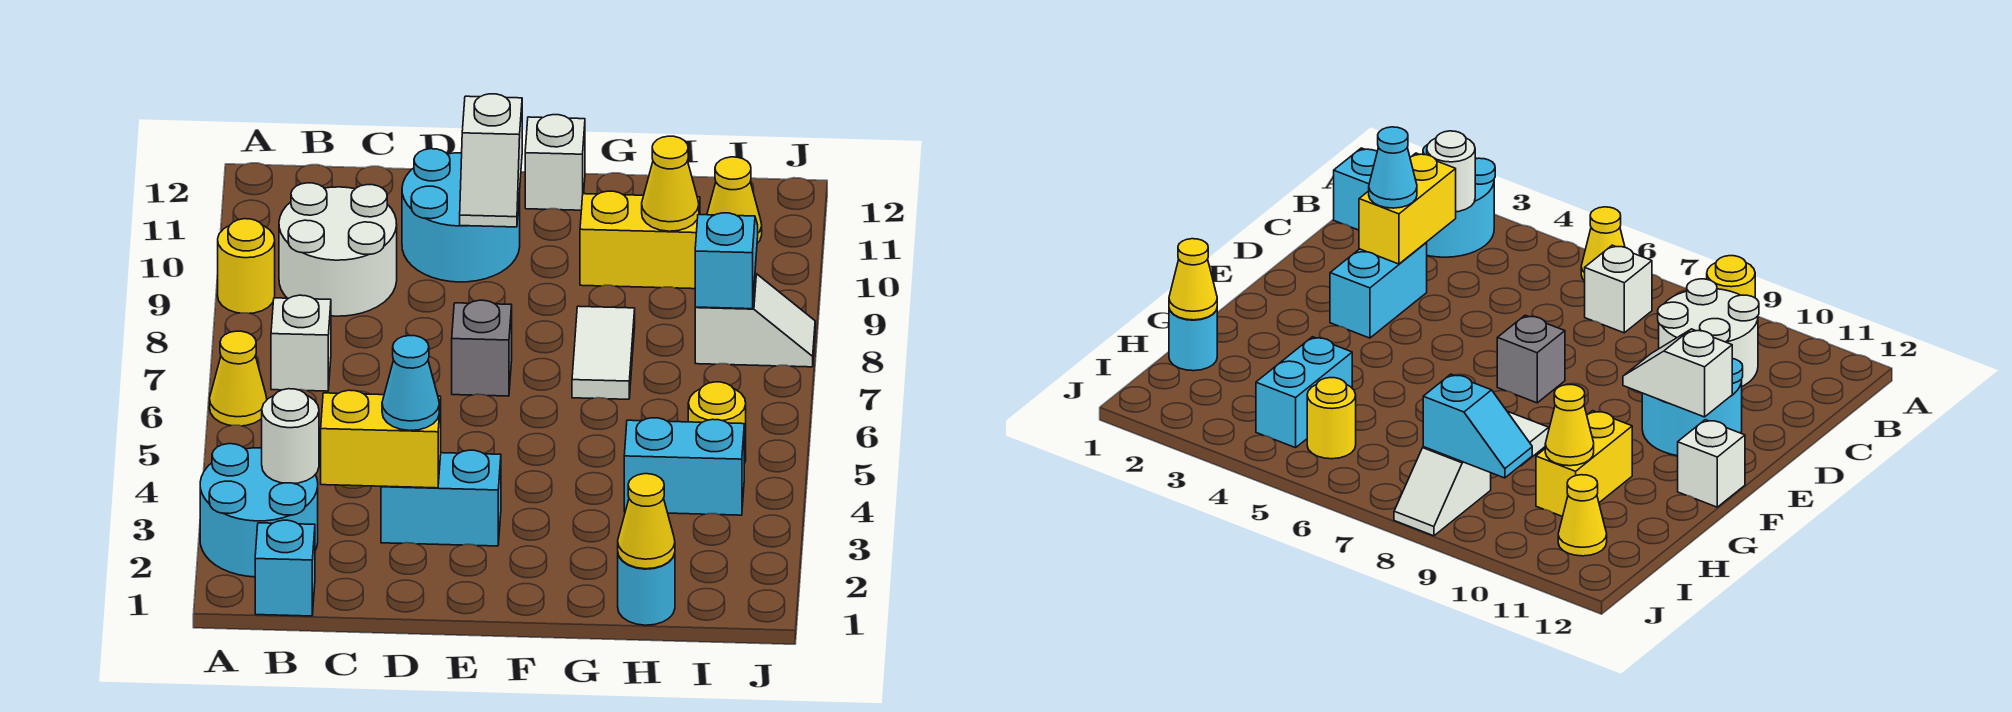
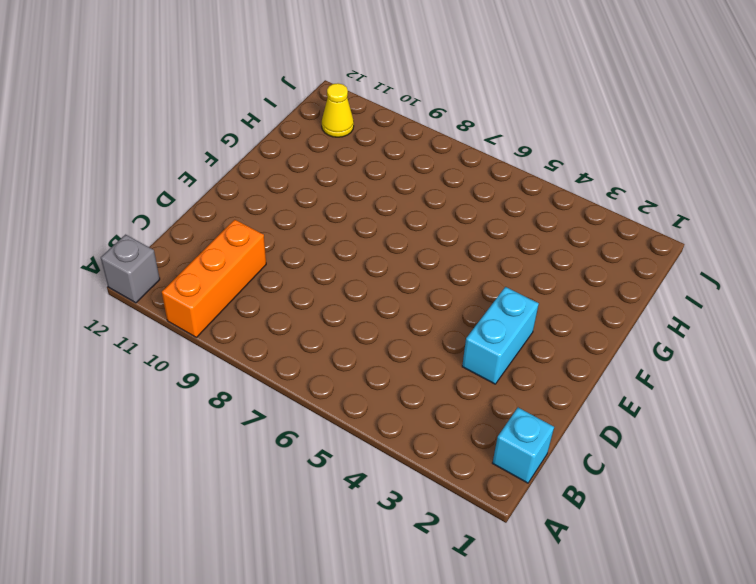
orange 1x3 brick [162,220,266,337] -> white 2x2 round brick [279,183,397,316]
grey 1x1 brick [101,235,160,303] -> grey 1x1 brick moved to [452,300,512,396]
none -> cyan 2x2 round brick [200,444,318,577]
none -> yellow 1x1 cone [210,331,267,426]
none -> yellow 1x1 round brick [218,219,275,313]

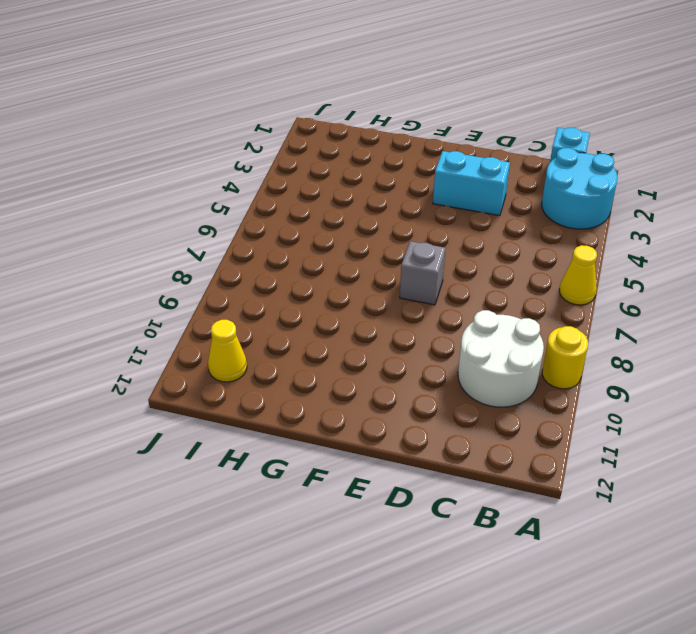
none -> white 1x1 brick [271,295,331,391]
none -> cyan 2x2 round brick [402,149,520,282]
none -> white 1x1 brick [525,115,585,210]

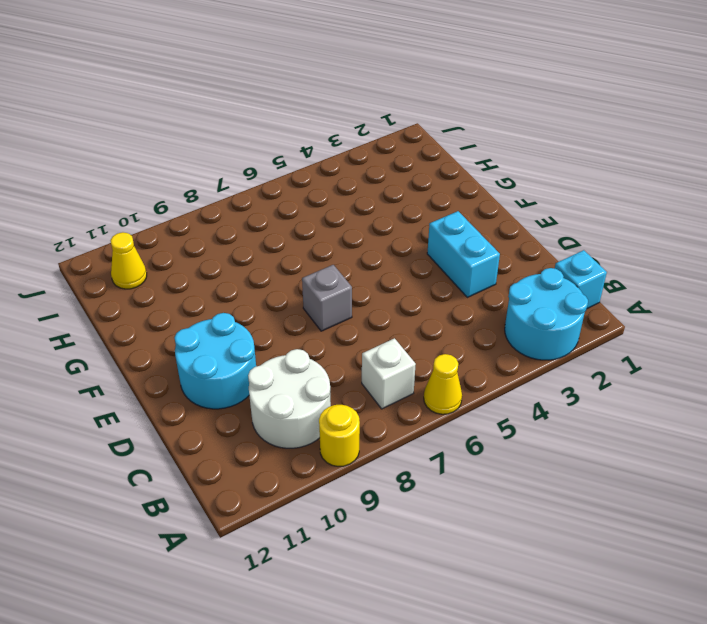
none -> white 1x1 brick [525,115,585,210]
none -> white 1x2 tile [572,306,635,399]
none -> yellow 1x2 brick [580,191,700,289]

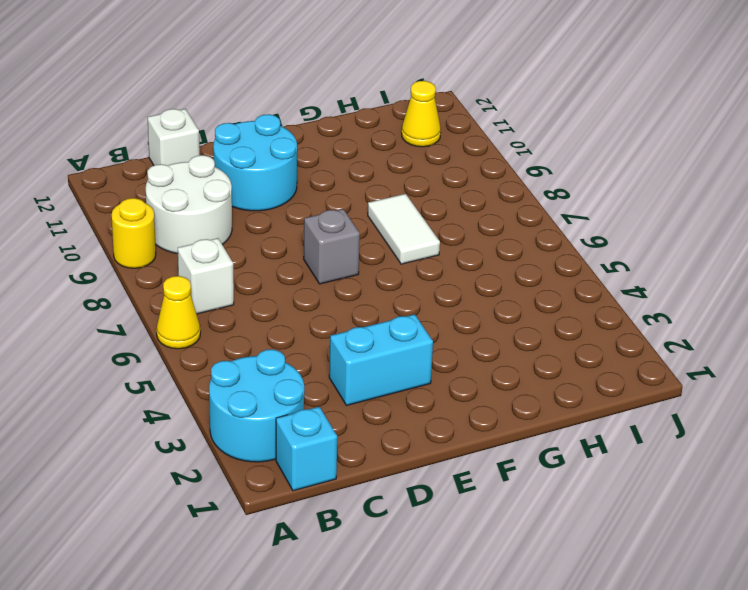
white 1x1 brick [147,109,200,165] -> white 1x1 brick moved to [525,115,585,210]
none -> yellow 1x2 brick [580,191,700,289]
none -> cyan 1x1 round brick [618,553,675,625]
none -> cyan 1x2 brick [624,418,744,515]

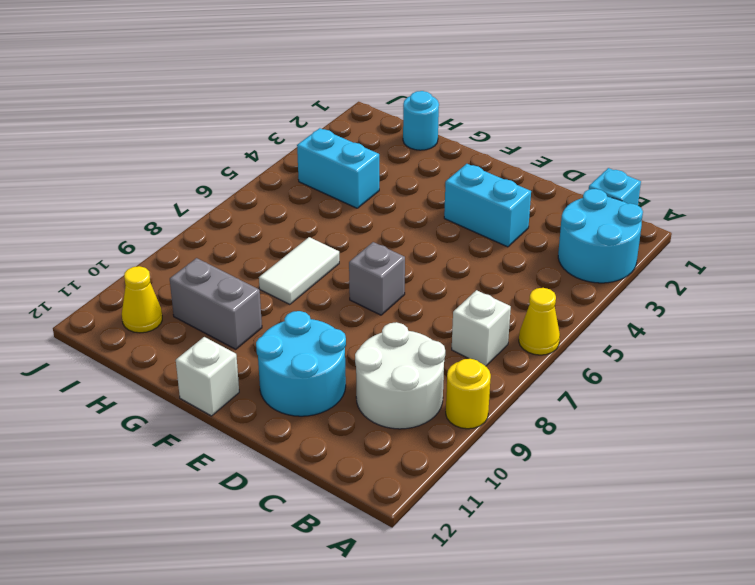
grey 1x2 brick [170,258,262,349] -> yellow 1x2 brick [580,191,700,289]
none -> yellow 1x1 round brick [688,382,746,464]
none -> white 1x2 slope [695,274,815,367]
none -> white 1x1 round brick [262,389,319,483]

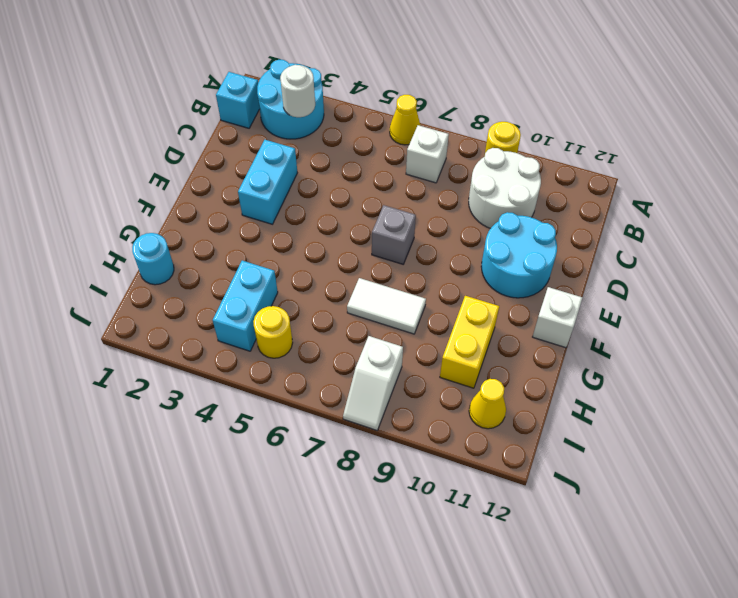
none -> yellow 1x2 brick [321,390,441,488]
none -> white 1x2 slope [460,94,522,227]
none -> yellow 1x1 cone [618,474,675,569]

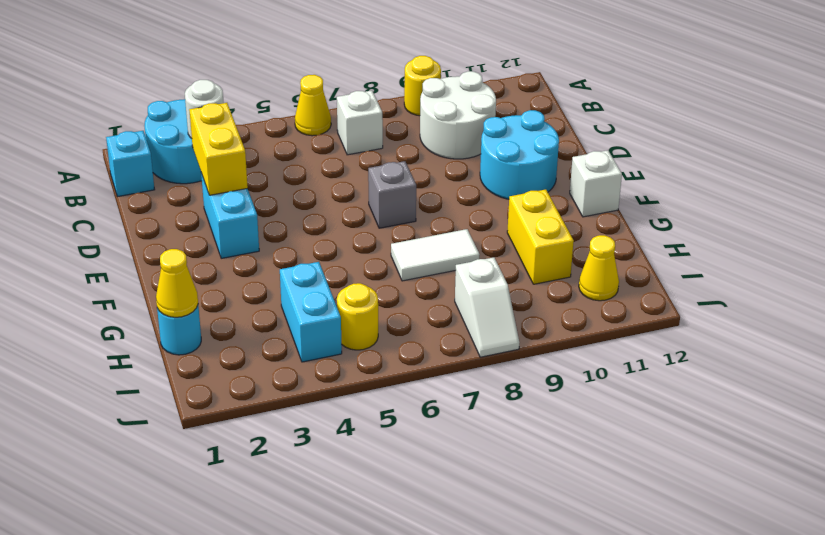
none -> white 1x2 slope [460,94,522,227]
none -> yellow 1x1 cone [642,136,699,231]
none -> cyan 1x2 slope [695,213,758,309]

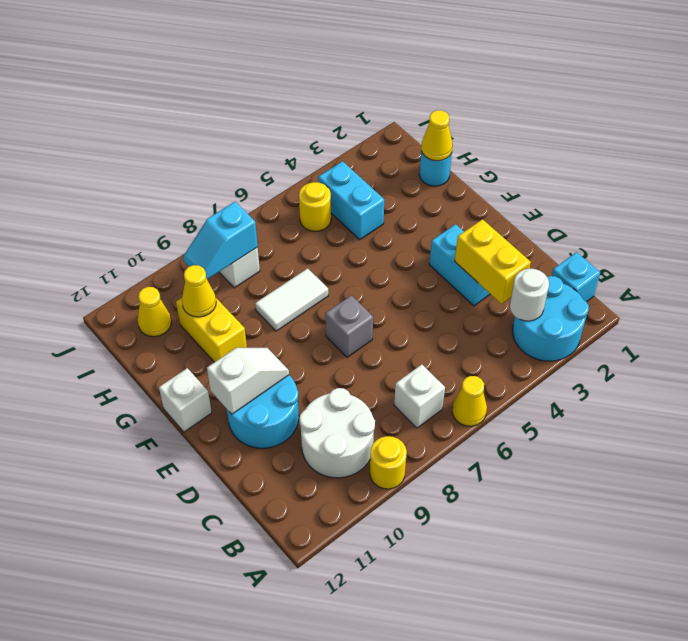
none -> cyan 1x1 cone [382,336,439,431]

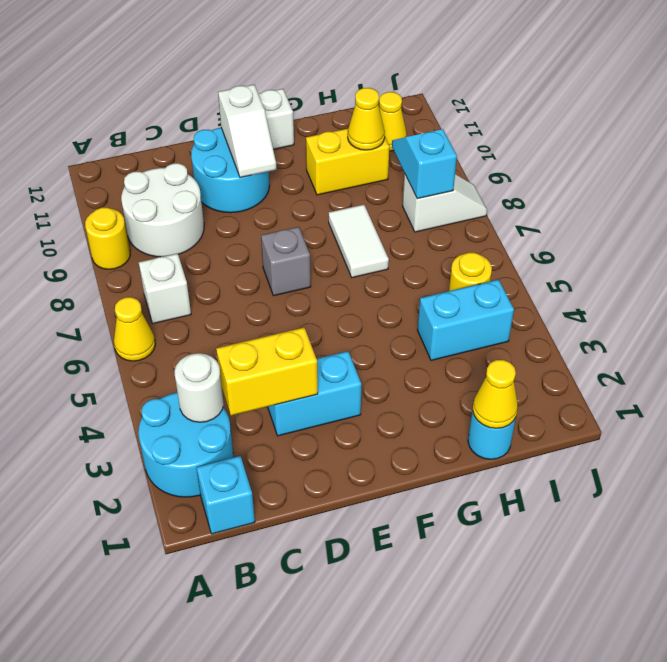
none -> cyan 1x1 cone [382,336,439,431]

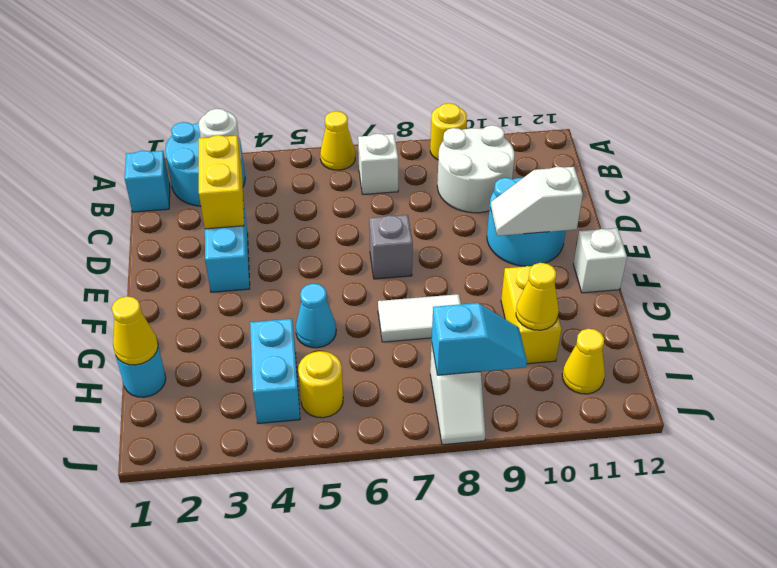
cyan 1x1 cone [296,284,336,348] -> cyan 1x1 cone moved to [382,336,439,431]

